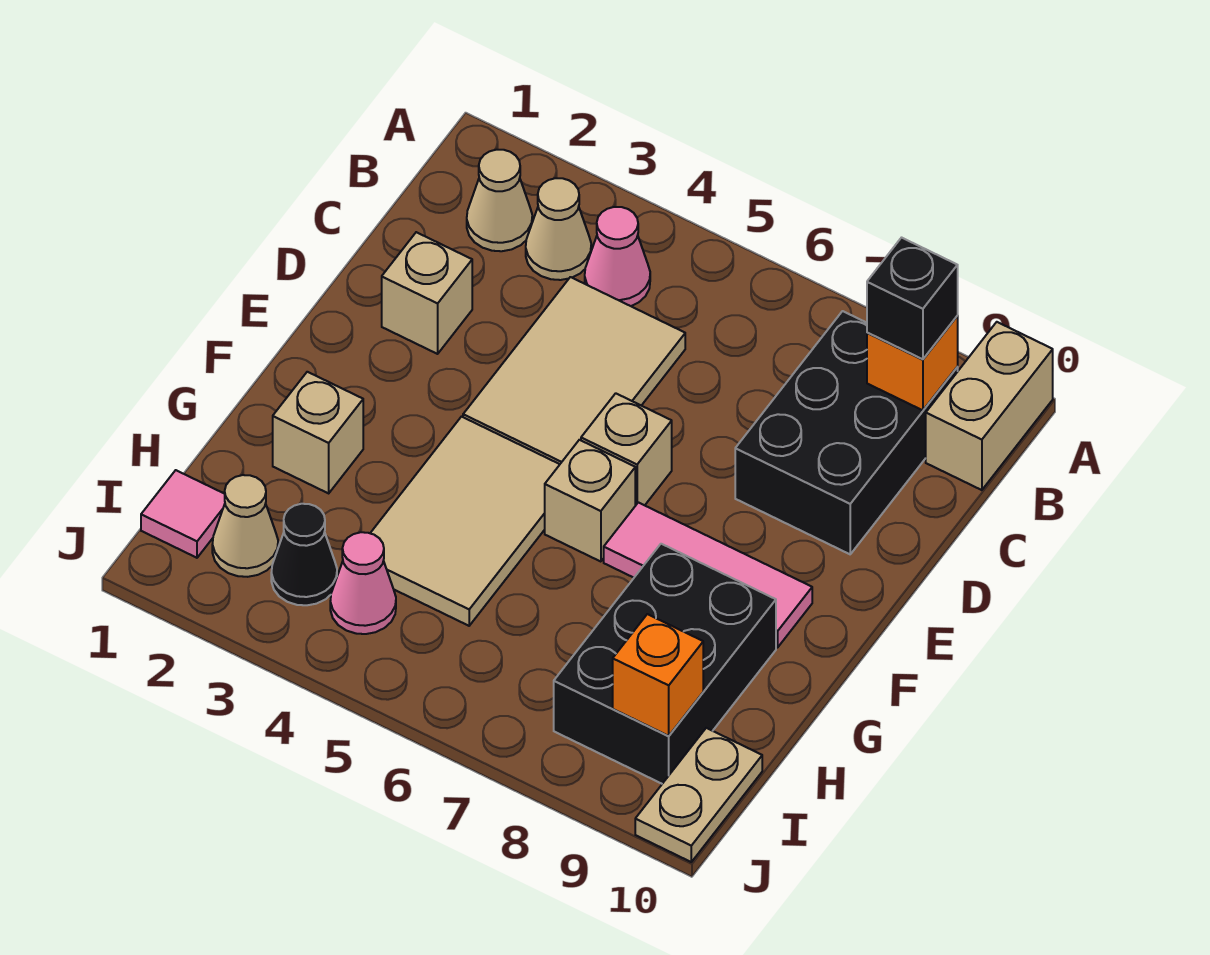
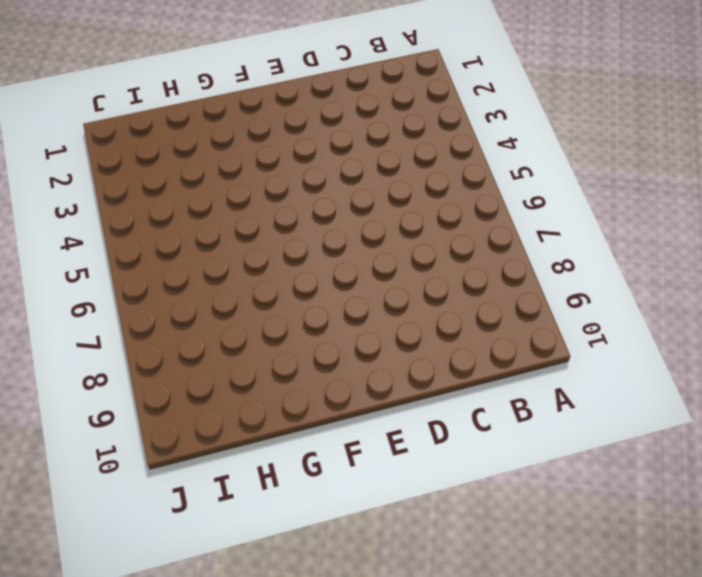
none -> tan 1x2 brick [926,322,1053,490]
none -> tan 1x1 cone [467,150,532,251]
none -> tan 1x1 cone [526,178,591,280]

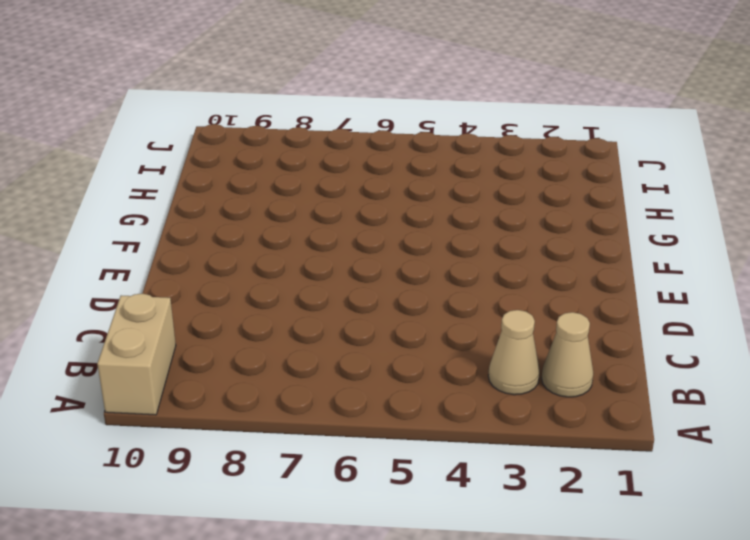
none -> pink 1x1 cone [585,207,650,306]
none -> black 2x3 brick [735,311,958,554]
none -> tan 2x3 tile [463,277,685,464]

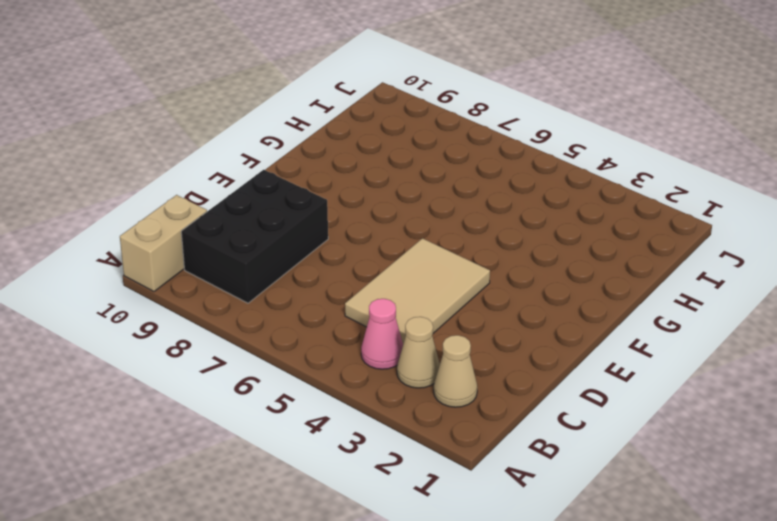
none -> tan 1x1 brick [382,232,472,354]
none -> tan 1x1 brick [581,393,672,506]
none -> tan 2x3 tile [370,417,560,626]

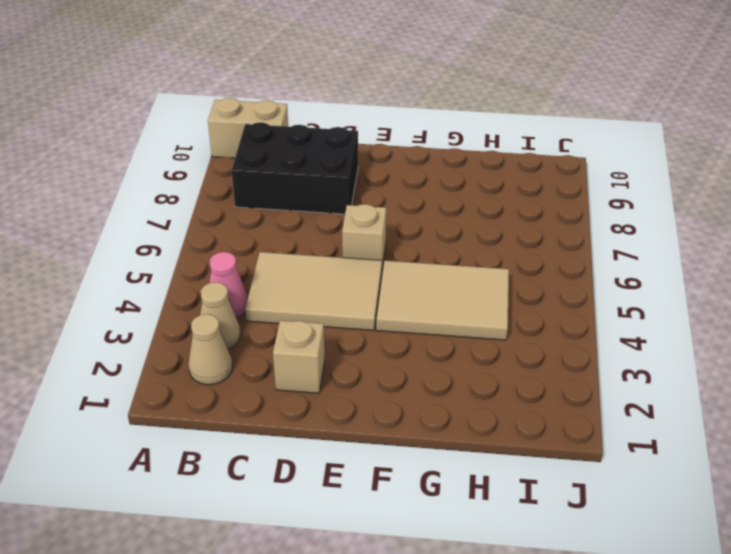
none -> tan 1x1 brick [545,440,635,562]
none -> pink 1x3 tile [604,502,812,647]
none -> tan 1x1 brick [273,372,363,493]

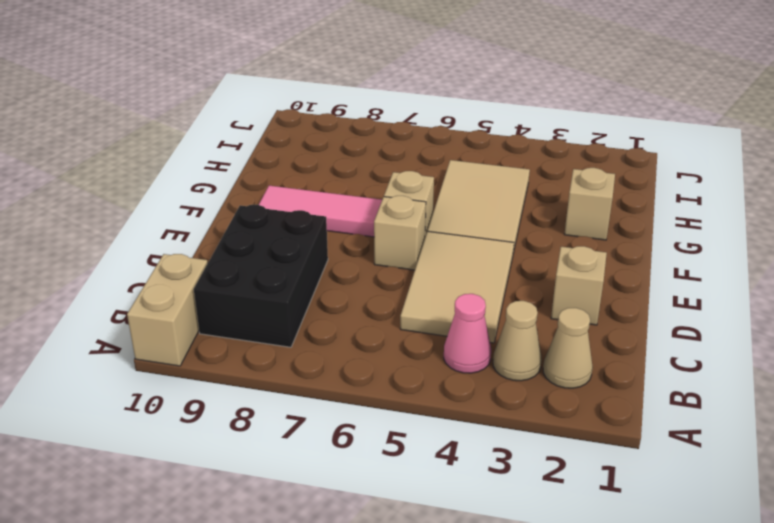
none -> black 2x3 brick [554,544,776,784]
none -> pink 1x1 tile [141,470,225,558]
none -> tan 1x1 cone [212,475,278,577]

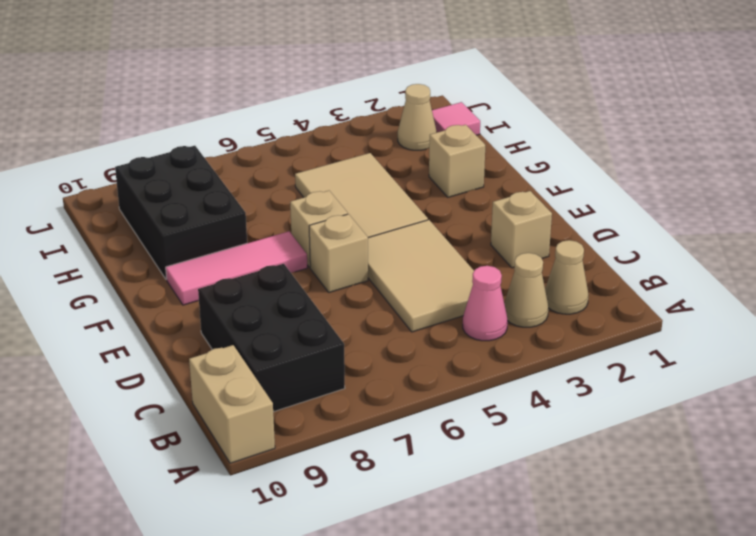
none -> black 1x1 cone [271,504,337,605]
none -> pink 1x1 cone [330,532,396,634]
none -> tan 1x2 plate [635,728,762,862]

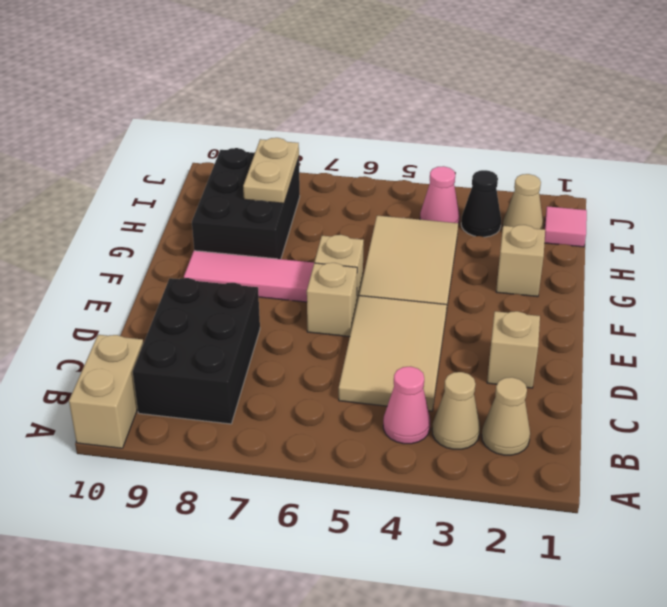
tan 1x2 plate [243,138,299,203] -> tan 1x2 plate moved to [635,728,762,862]
none -> orange 1x1 brick [867,316,958,410]
none -> orange 1x1 brick [613,614,703,736]
none -> black 1x1 brick [867,238,958,359]

